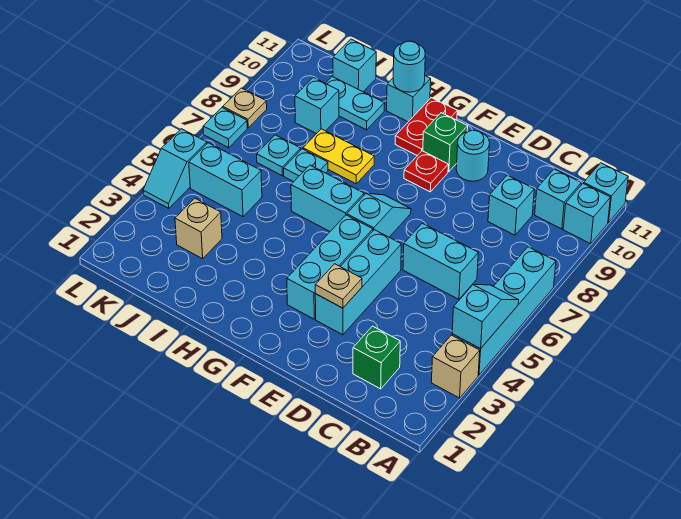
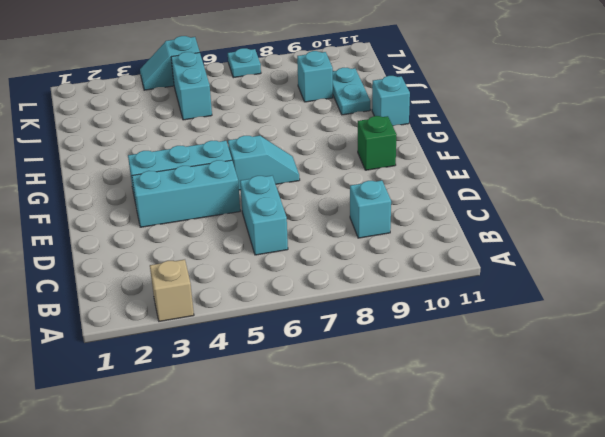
none -> cyan 1x4 brick [452,247,556,375]
none -> cyan 1x1 brick [563,183,610,244]
none -> cyan 1x1 brick [584,163,628,223]
none -> cyan 1x1 brick [535,169,581,229]

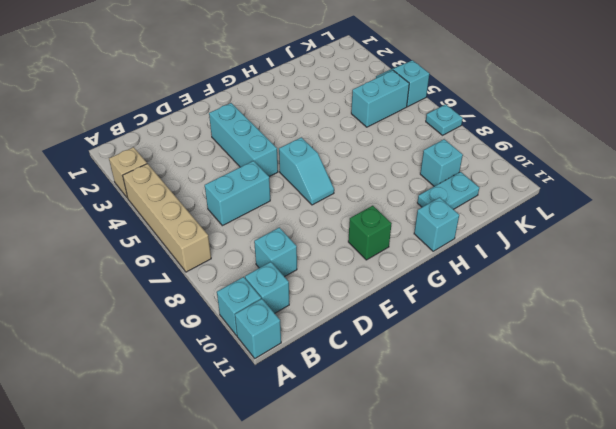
tan 1x4 brick [123,164,211,272] -> cyan 1x4 brick [452,247,556,375]
none -> green 1x1 brick [353,326,400,389]
none -> cyan 1x1 round brick [456,130,490,181]
none -> cyan 1x3 brick [287,215,373,319]
none -> red 1x1 plate [404,151,448,192]

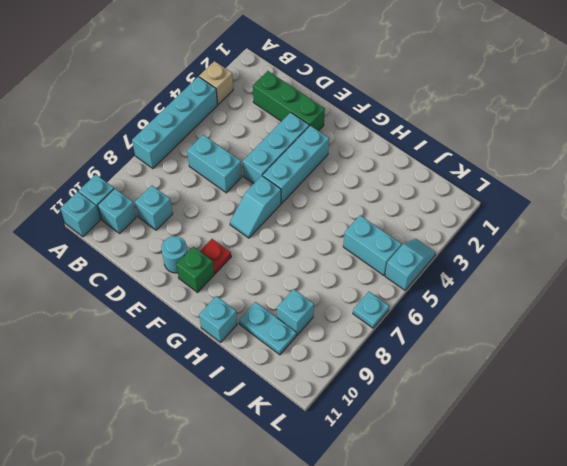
green 1x3 brick [253,71,325,131] -> green 1x1 brick [353,326,400,389]
none -> cyan 1x2 brick [291,165,364,231]
none -> red 1x2 plate [395,98,457,156]
none -> yellow 1x2 plate [303,129,374,184]
none -> cyan 1x1 plate [284,149,328,182]

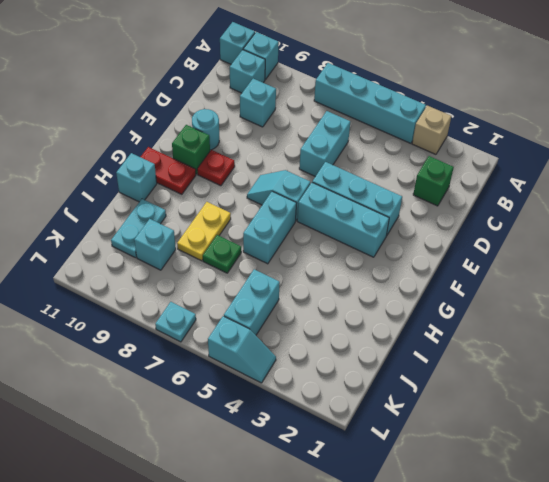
green 1x1 plate [203,235,241,273] -> cyan 1x1 plate [284,149,328,182]
none -> tan 1x1 brick [175,198,222,259]
none -> cyan 1x1 plate [257,135,301,176]
none -> cyan 1x1 brick [333,39,376,92]
none -> tan 1x1 plate [223,88,267,128]

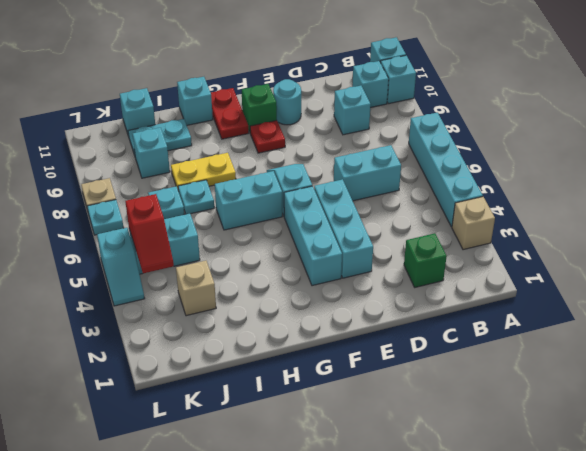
red 1x2 slope [125,194,174,273] -> none
none -> cyan 1x2 slope [452,285,519,349]
none -> tan 1x1 plate [315,264,362,308]
none -> cyan 1x1 round brick [393,41,425,92]

